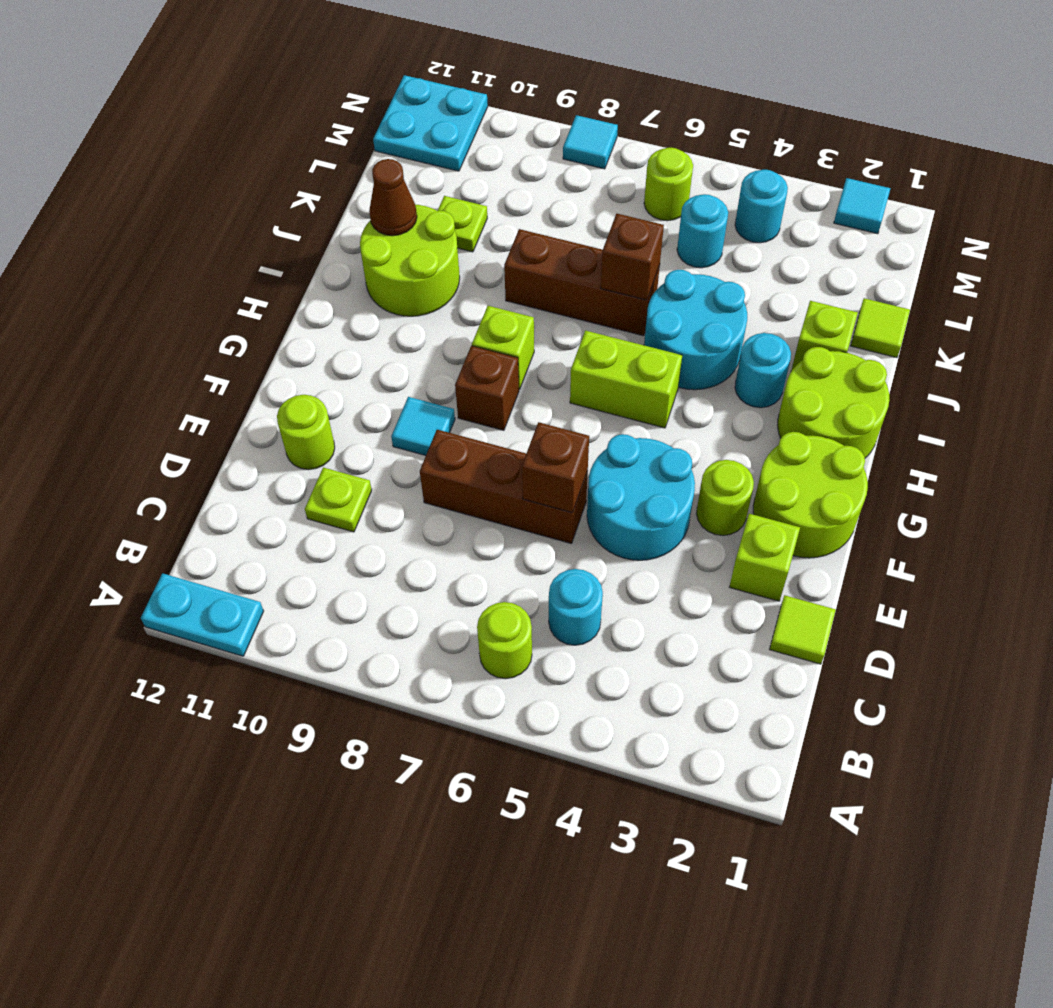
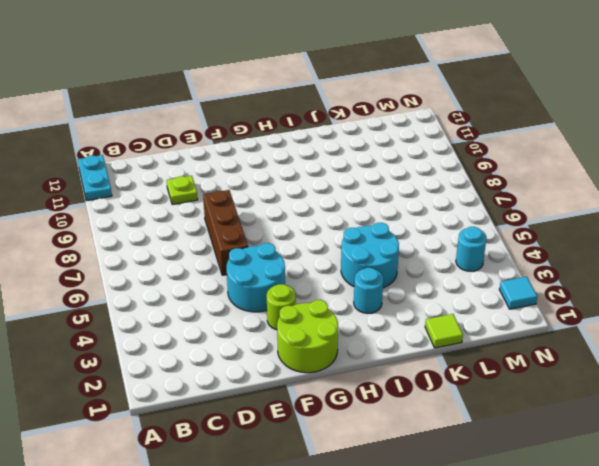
none -> lime 1x1 round brick [477,602,532,679]
none -> cyan 1x1 round brick [549,569,603,645]
none -> lime 1x1 tile [770,595,836,664]
none -> lime 1x1 brick [729,514,800,601]

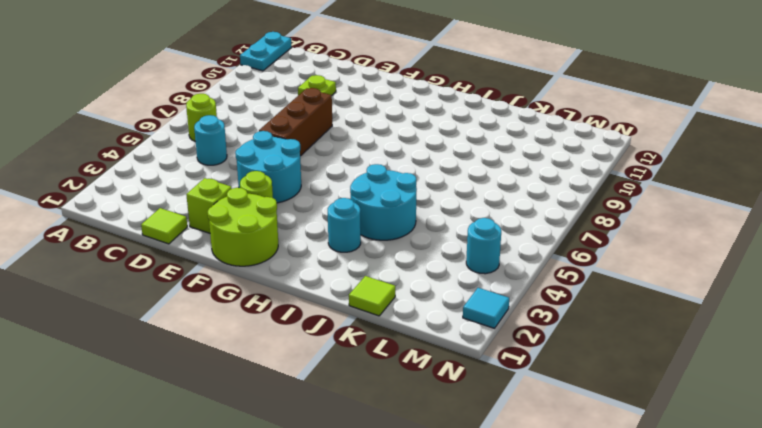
none -> lime 1x1 round brick [277,395,335,470]
none -> cyan 1x1 tile [391,397,455,456]
none -> brown 1x1 brick [455,346,519,430]
none -> lime 2x2 round brick [778,347,889,458]

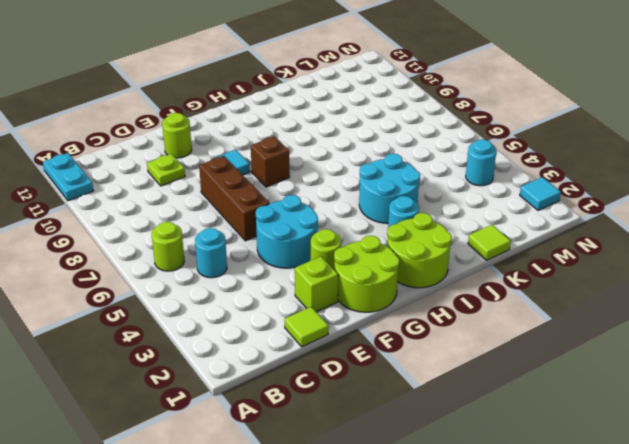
none -> lime 1x2 brick [570,331,682,428]
none -> lime 1x1 brick [472,306,534,390]
none -> lime 2x2 round brick [360,204,460,316]
none -> lime 1x1 brick [791,301,858,371]

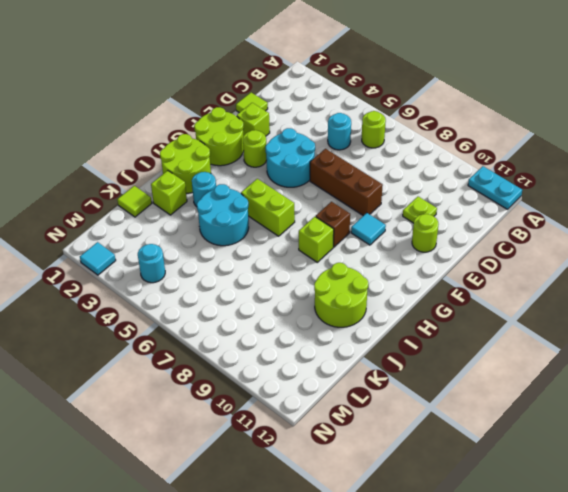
none -> brown 1x3 brick [504,229,660,336]
none -> lime 1x1 plate [438,196,487,252]
none -> cyan 1x1 round brick [677,194,728,268]
none -> lime 1x1 round brick [644,148,693,221]

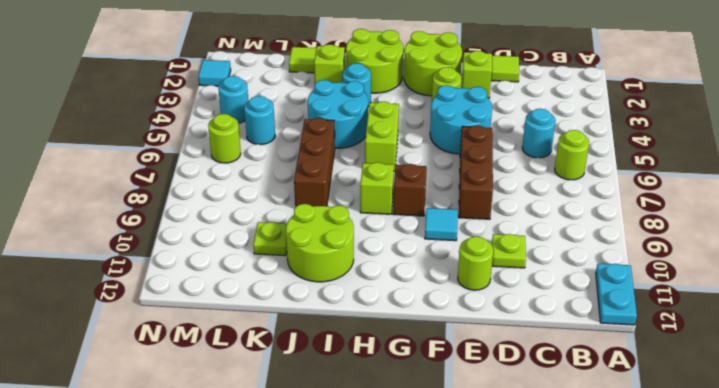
none -> cyan 2x2 plate [373,75,488,171]
none -> cyan 1x1 tile [563,115,618,169]
none -> brown 1x1 brick [522,422,589,513]
none -> brown 1x1 brick [601,214,664,300]

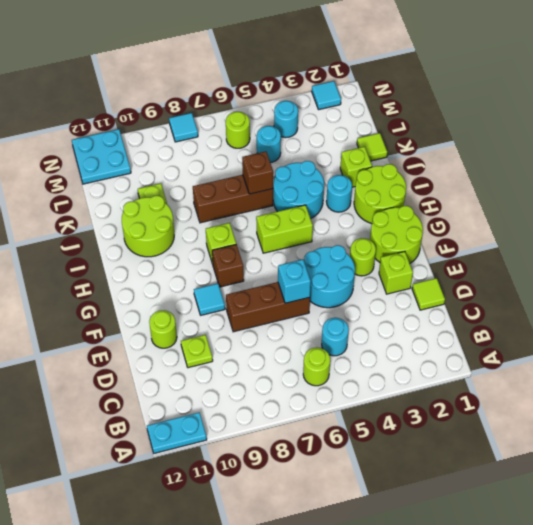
cyan 1x1 brick [278,259,311,303] -> brown 1x1 brick [522,422,589,513]
none -> brown 1x1 cone [369,159,417,236]

